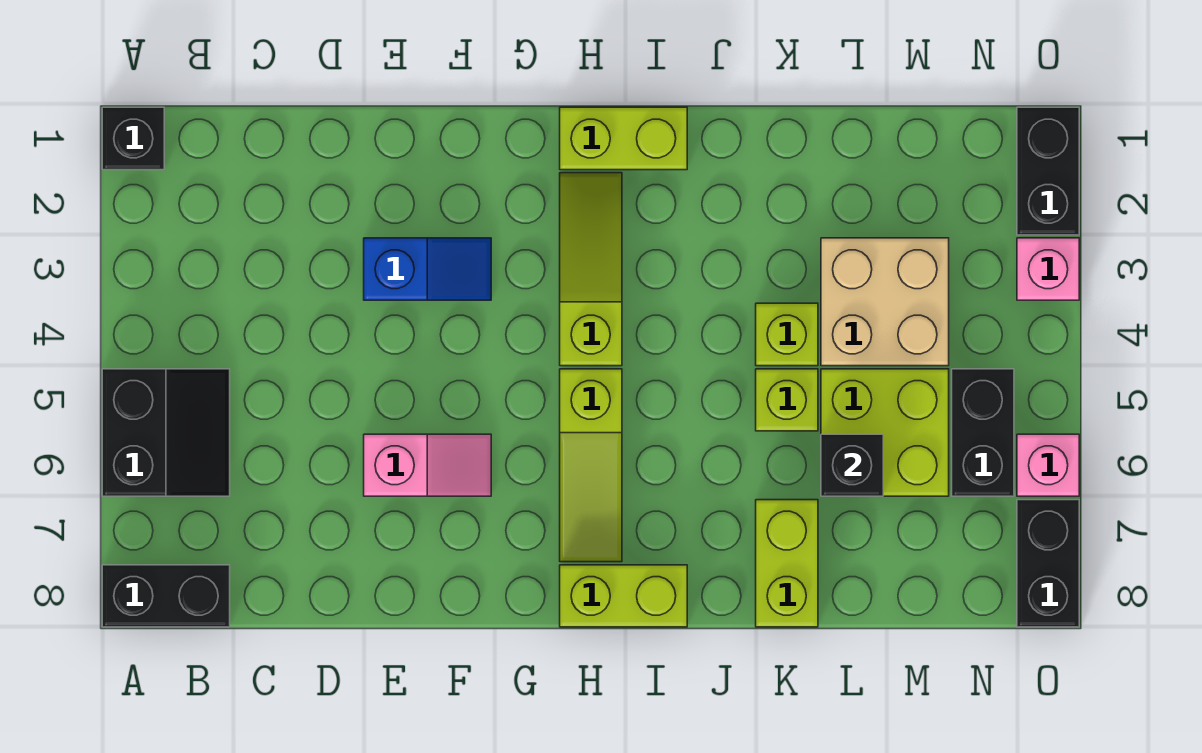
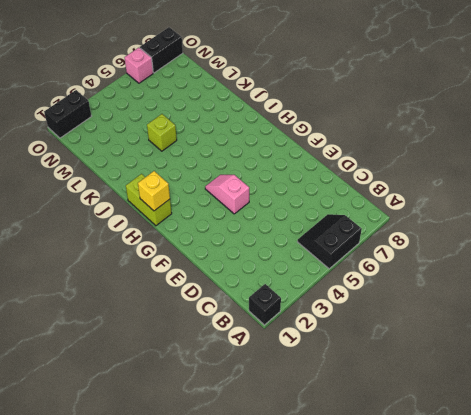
pink 1x2 slope [205,175,249,214] -> pink 1x2 slope moved to [364,434,491,496]
yellow 1x1 brick [138,171,170,211] -> none
none -> black 1x2 brick [102,565,230,627]
none -> blue 1x2 slope [364,238,491,300]
none -> lime 1x3 slope [560,173,622,366]

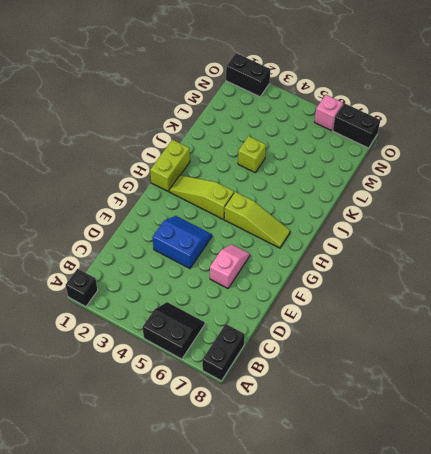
blue 2x2 slope [152,216,212,268] -> blue 1x2 slope [364,238,491,300]
none -> lime 1x2 brick [560,565,687,627]
none -> lime 1x1 brick [756,369,818,431]
none -> lime 1x2 brick [756,500,818,627]

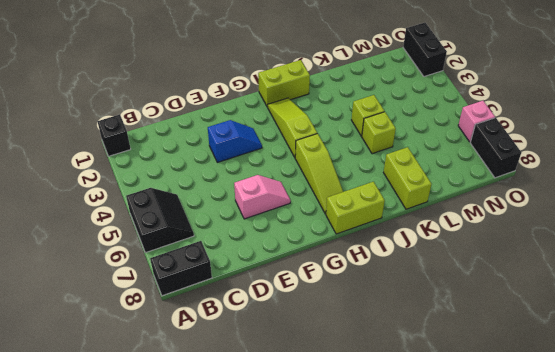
none -> tan 2x2 brick [821,238,949,366]
none -> lime 2x2 brick [821,369,949,496]
none -> black 1x2 brick [952,369,1014,496]

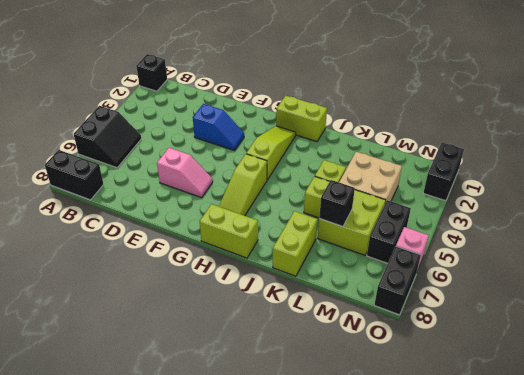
none -> pink 1x1 brick [1017,238,1079,300]

